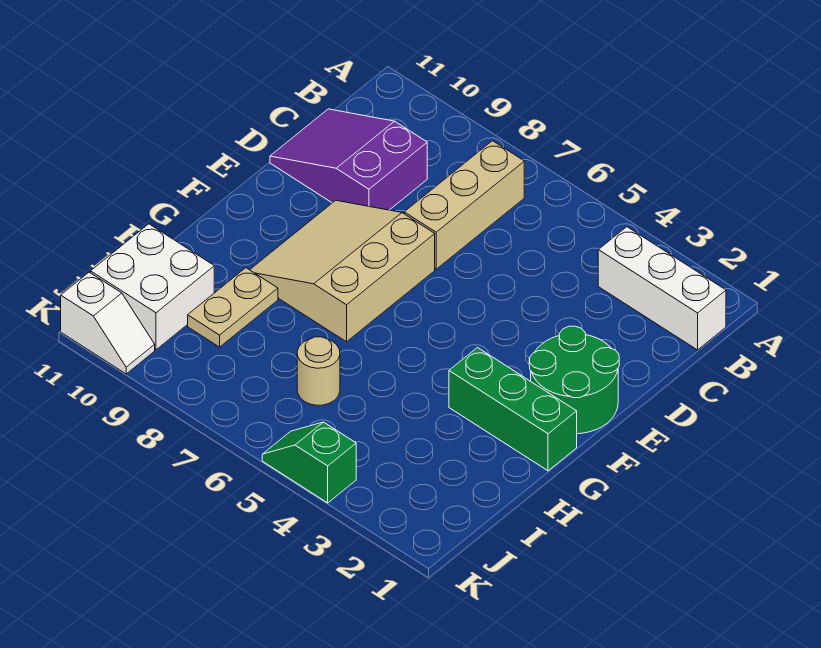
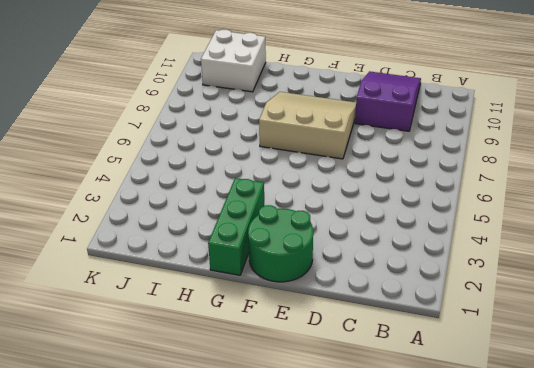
none -> white 1x3 brick [598,227,726,350]
none -> tan 1x3 brick [404,141,524,269]

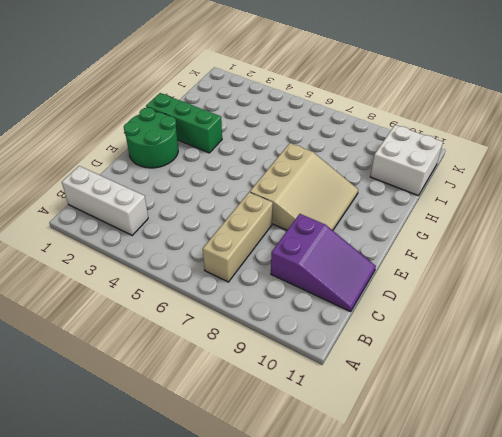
none -> tan 1x2 plate [188,268,278,347]
none -> tan 1x1 round brick [297,337,340,405]

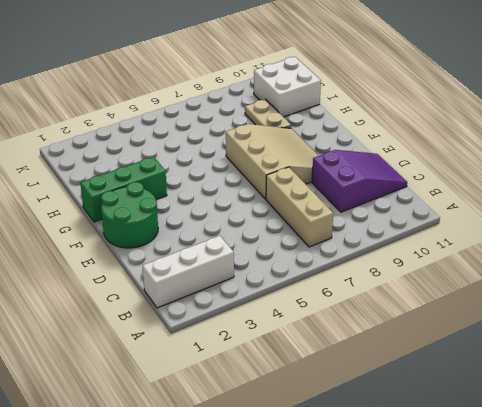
none -> tan 1x1 round brick [297,337,340,405]
none -> green 1x2 slope [262,422,356,503]

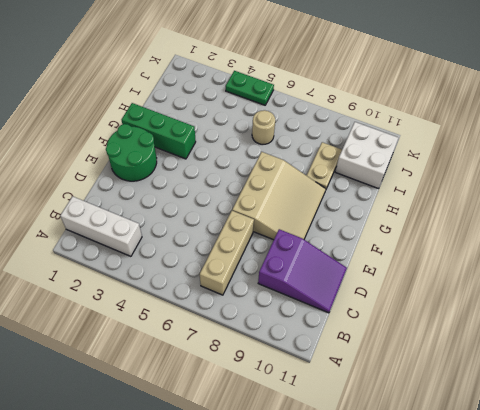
green 1x2 plate [226,71,274,105] -> green 1x2 slope [262,422,356,503]
none -> white 1x2 slope [61,272,155,374]

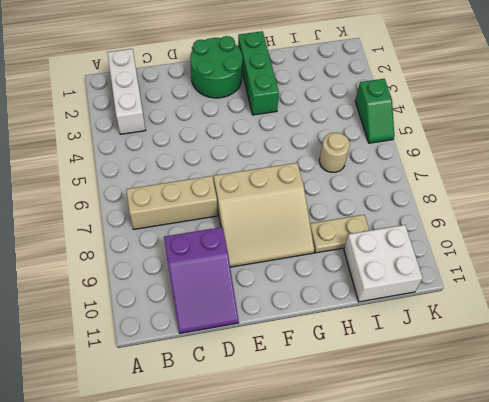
none -> white 1x2 slope [61,272,155,374]

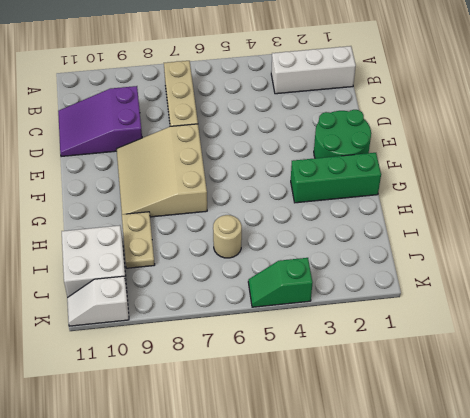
white 1x2 slope [67,276,129,326] -> white 1x2 slope turned to [61,272,155,374]

